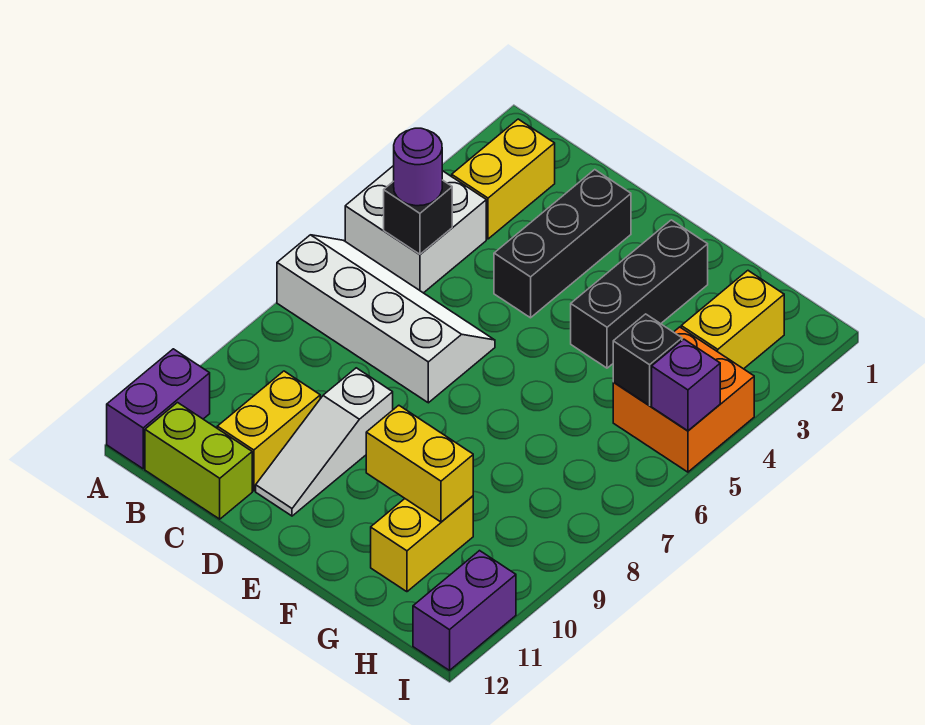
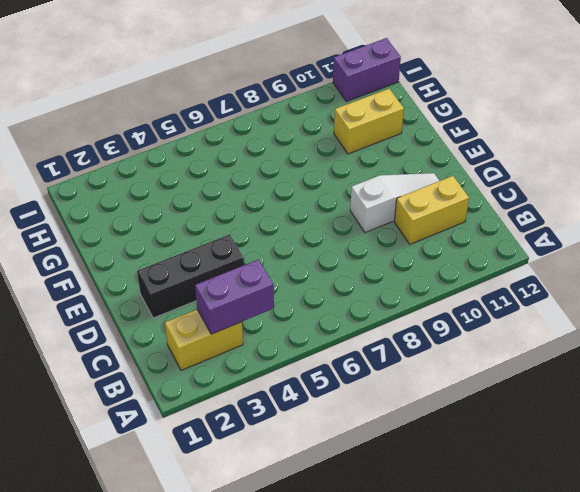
purple 1x2 brick [195,260,274,334] -> purple 1x2 brick moved to [107,349,210,469]
none -> white 2x2 brick [345,166,486,293]
none -> white 2x4 slope [277,235,495,403]
none -> lime 1x2 brick [145,403,252,519]

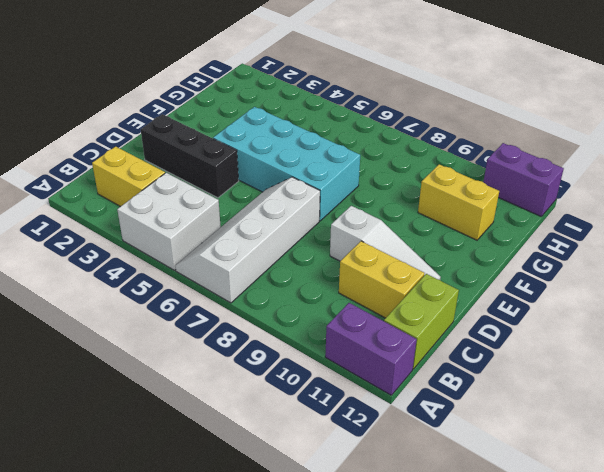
cyan 2x4 brick [213,107,360,221] -> black 1x3 brick [571,220,708,368]
none -> yellow 1x2 brick [681,271,784,369]
none -> orange 2x2 brick [613,327,754,472]
none -> black 1x1 brick [384,180,452,254]

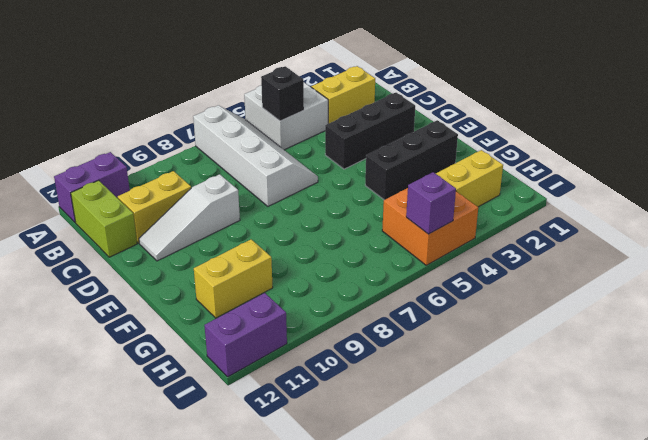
none -> yellow 1x2 brick [366,405,473,522]
none -> black 1x1 brick [613,314,682,405]
none -> purple 1x1 round brick [394,128,442,206]

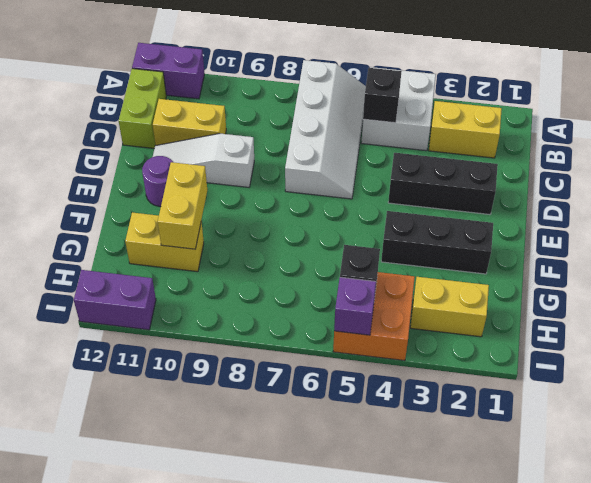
purple 1x1 round brick [142,156,173,207] -> purple 1x1 round brick moved to [394,128,442,206]

